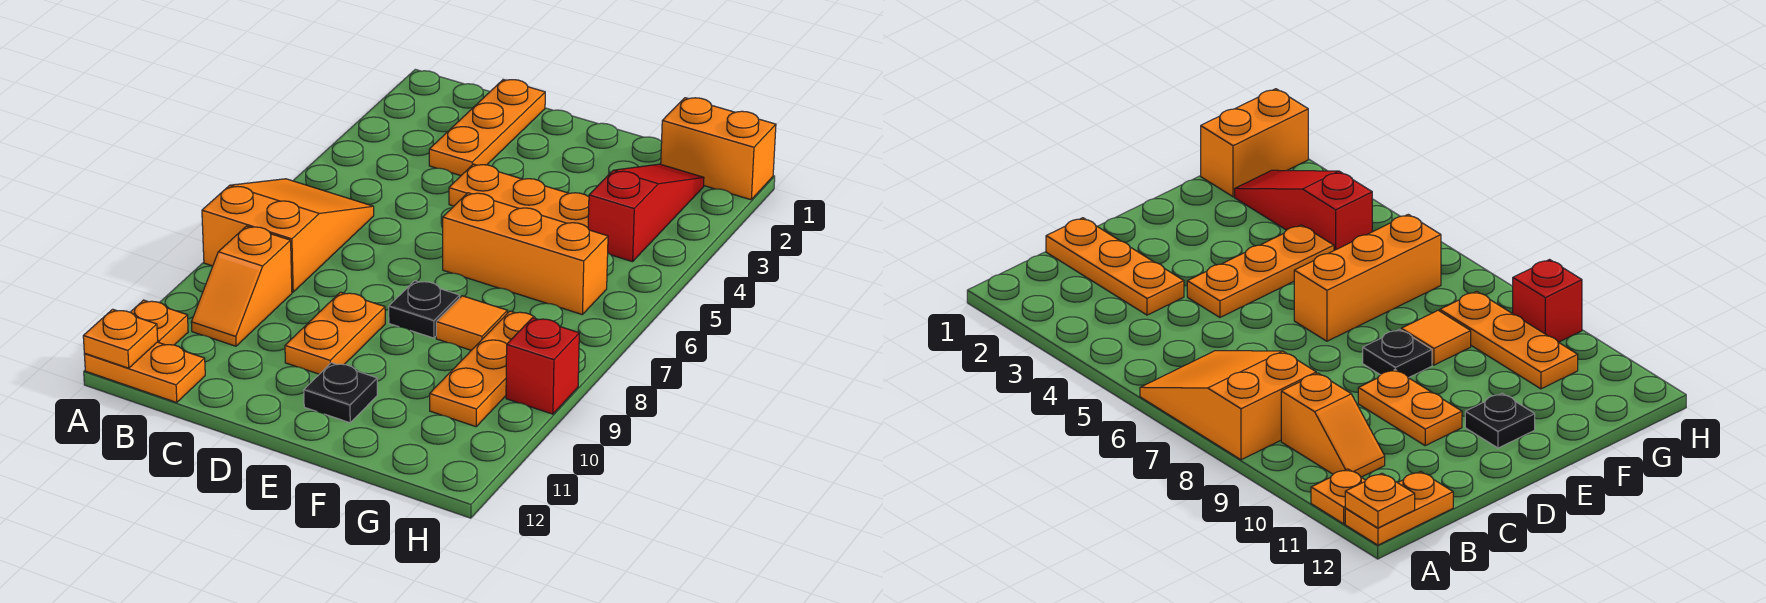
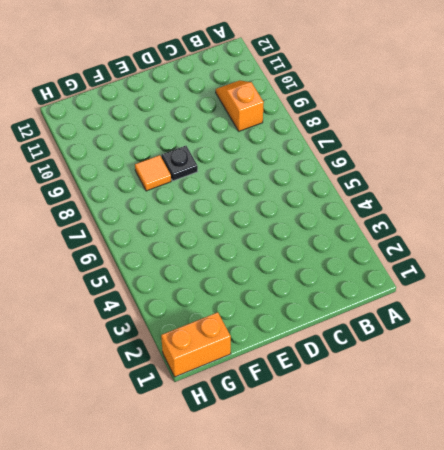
none -> orange 2x3 slope [202,179,374,292]
none -> orange 1x1 plate [130,300,188,345]
none -> orange 1x2 plate [84,342,205,403]

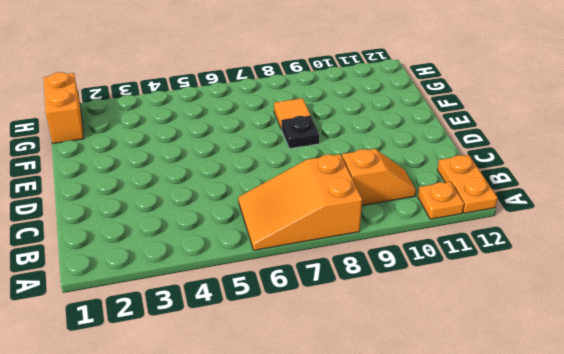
none -> orange 1x3 plate [429,80,545,176]
none -> orange 1x3 plate [449,164,589,228]
none -> orange 1x2 plate [285,292,385,374]

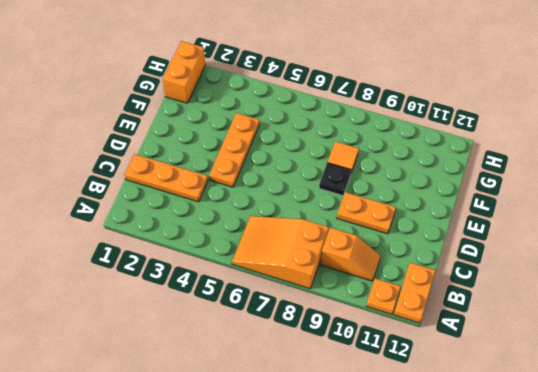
none -> orange 1x3 brick [443,193,608,315]
none -> black 1x1 plate [304,363,377,423]
none -> red 1x3 slope [588,164,704,262]

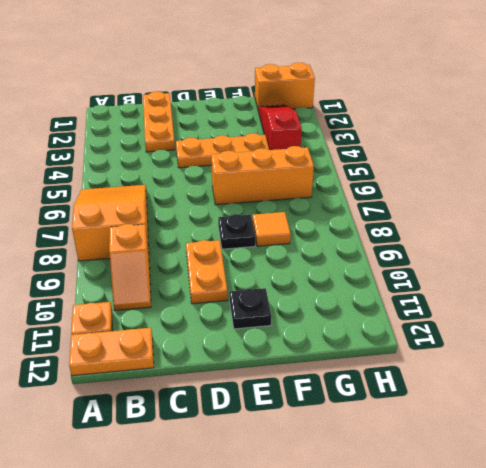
none -> orange 1x3 plate [430,311,535,427]
none -> red 1x1 brick [506,318,579,414]
none -> orange 1x1 plate [83,309,158,368]

